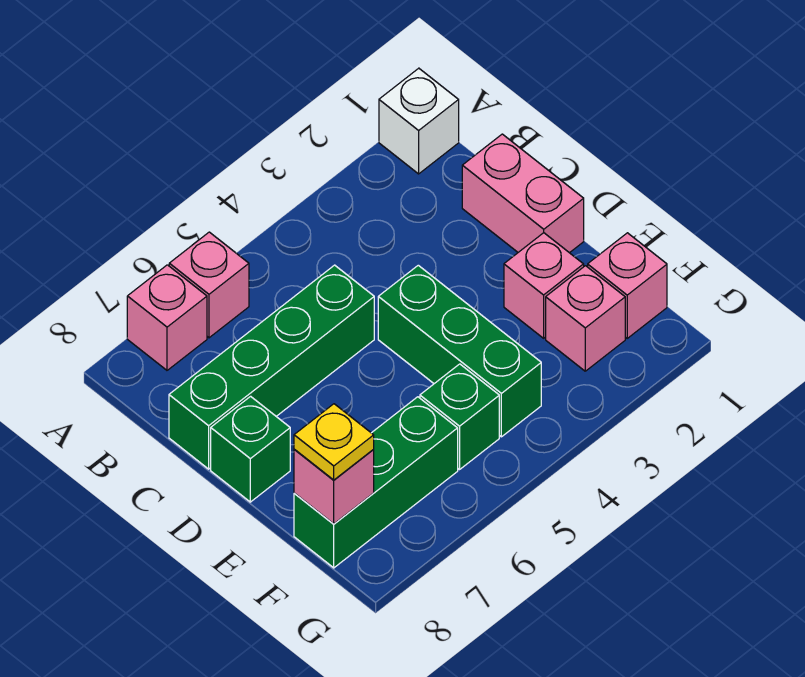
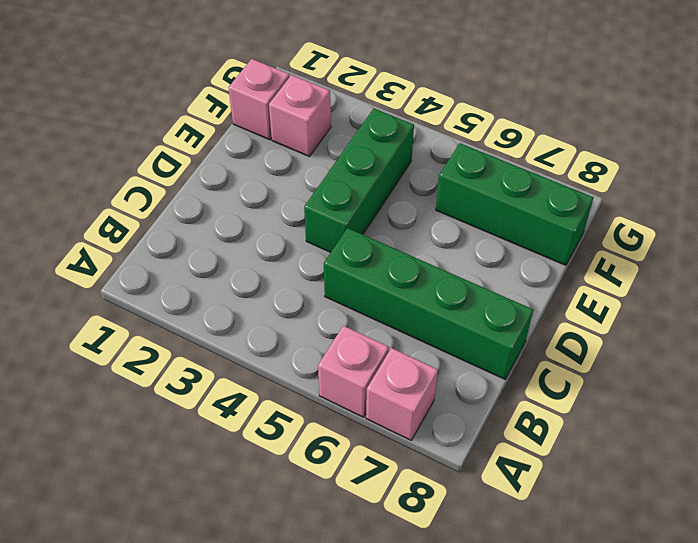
none -> white 1x1 brick [379,68,459,174]
none -> pink 1x2 brick [462,134,584,253]
none -> green 1x1 brick [211,396,290,502]

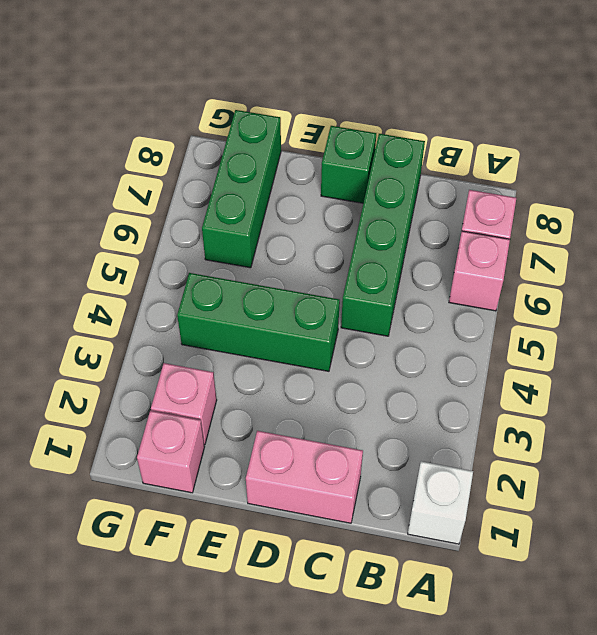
none -> pink 1x1 brick [504,233,584,338]
none -> green 1x1 brick [420,364,499,470]
none -> pink 1x1 brick [294,450,374,524]

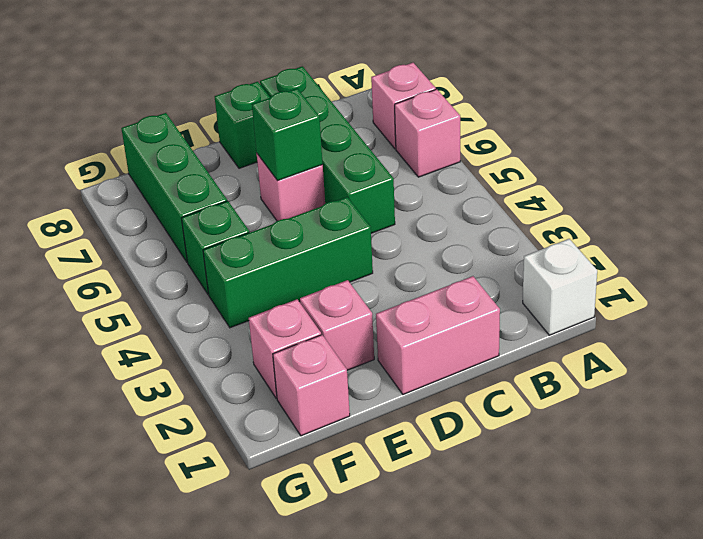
pink 1x1 brick [257,154,325,221] -> pink 1x1 brick moved to [294,450,374,524]
green 1x1 brick [252,89,323,181] -> none
none -> yellow 1x1 plate [294,404,374,480]

